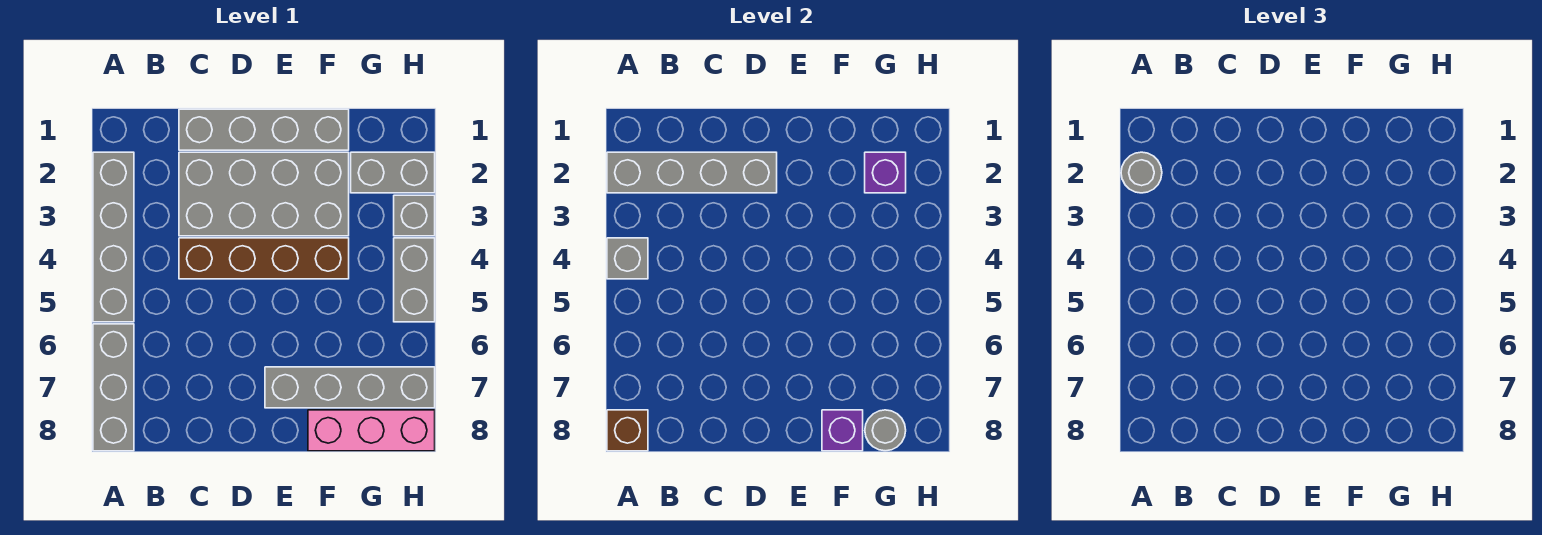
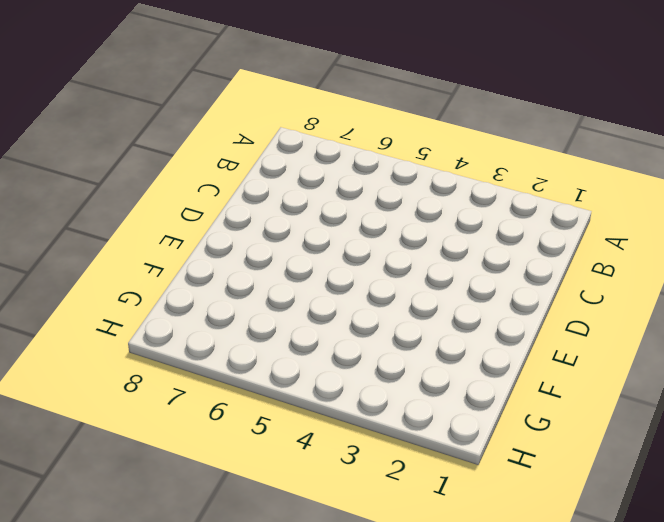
none -> grey 1x4 brick [93,152,134,322]
none -> grey 1x3 brick [93,324,134,451]
none -> grey 1x4 brick [179,109,349,150]

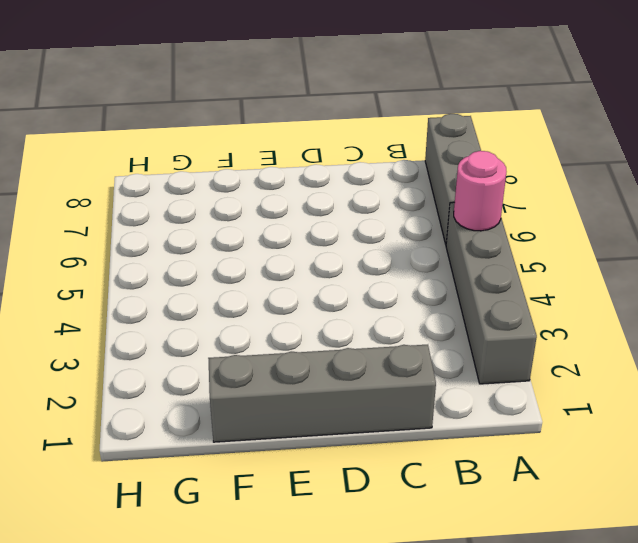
pink 1x1 round brick [454,151,507,231] -> none
none -> grey 2x4 brick [179,152,349,236]
none -> brown 1x4 brick [179,238,349,279]
none -> grey 1x4 brick [265,367,435,408]

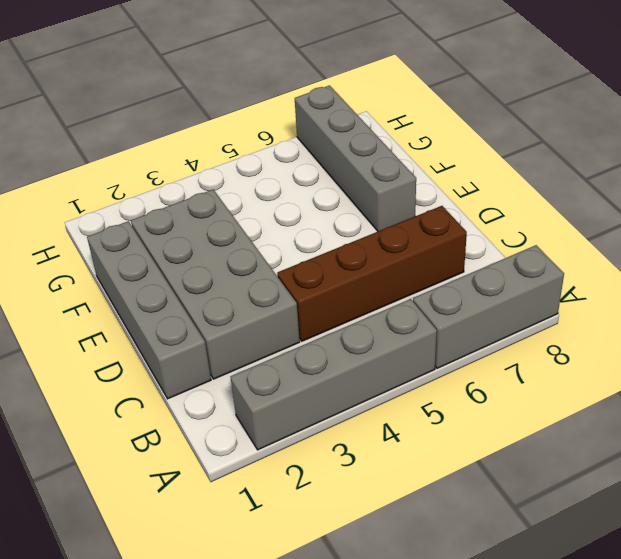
brown 1x4 brick [277,206,467,341] -> brown 1x4 brick turned to [179,238,349,279]
none -> pink 1x3 brick [308,410,435,451]
none -> grey 1x2 brick [351,152,435,193]
none -> grey 1x1 brick [394,195,435,236]

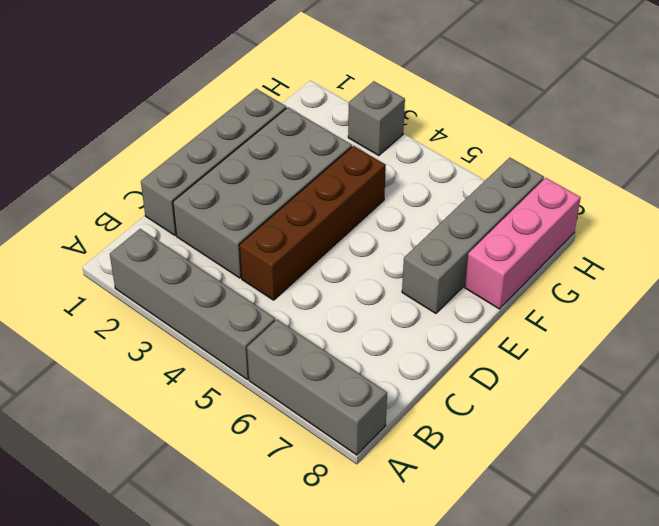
none -> grey 1x2 brick [351,152,435,193]
none -> grey 1x2 brick [394,238,435,322]
none -> grey 1x4 brick [607,152,777,193]

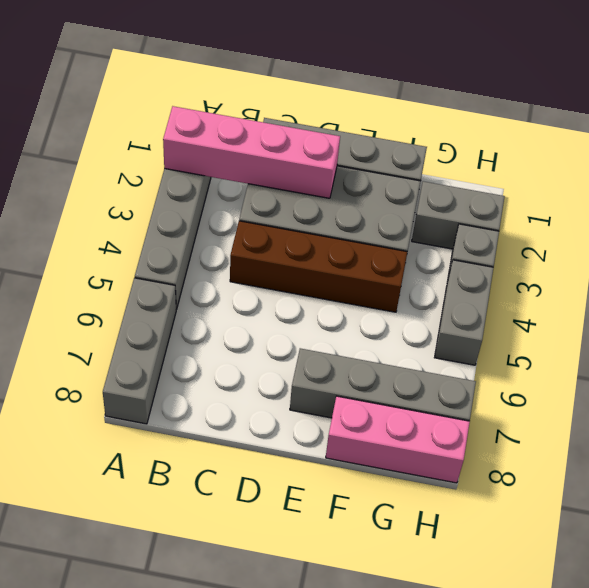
pink 1x4 brick [163,106,340,198] -> grey 1x4 brick [607,152,777,193]
none -> grey 1x1 brick [607,238,648,279]
none -> brown 1x1 brick [607,410,648,451]
none -> purple 1x1 brick [822,410,863,451]

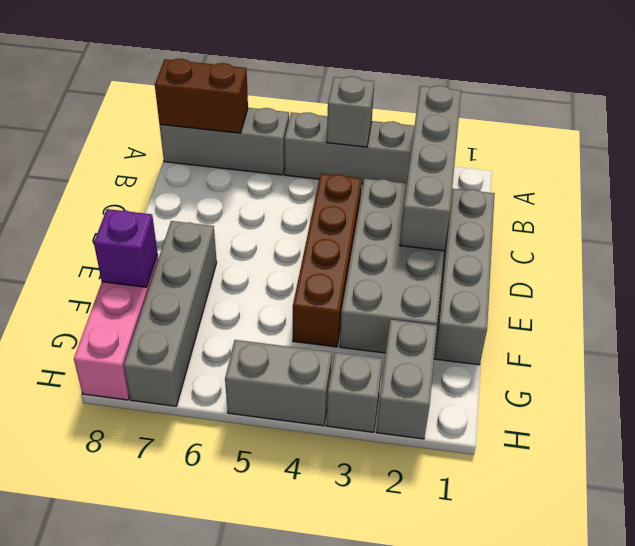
brown 1x2 brick [155,59,248,133] -> brown 1x1 brick [607,410,648,451]
none -> purple 1x1 brick [865,152,906,193]
none -> grey 1x1 round brick [865,410,906,451]
none -> grey 1x1 round brick [1121,152,1162,193]

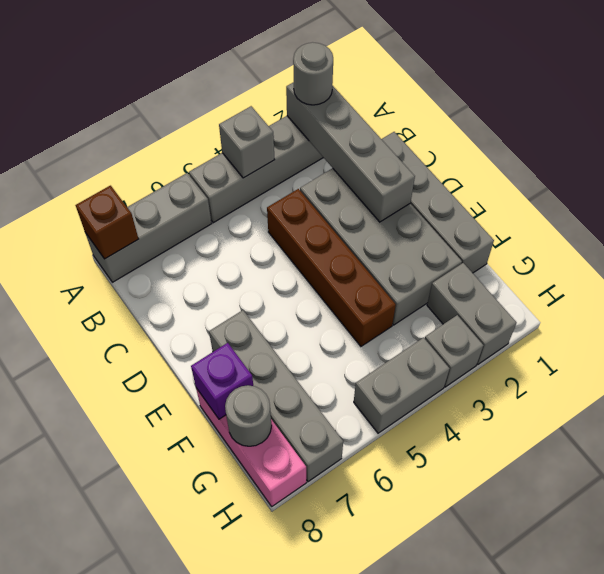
none -> purple 1x1 brick [865,152,906,193]

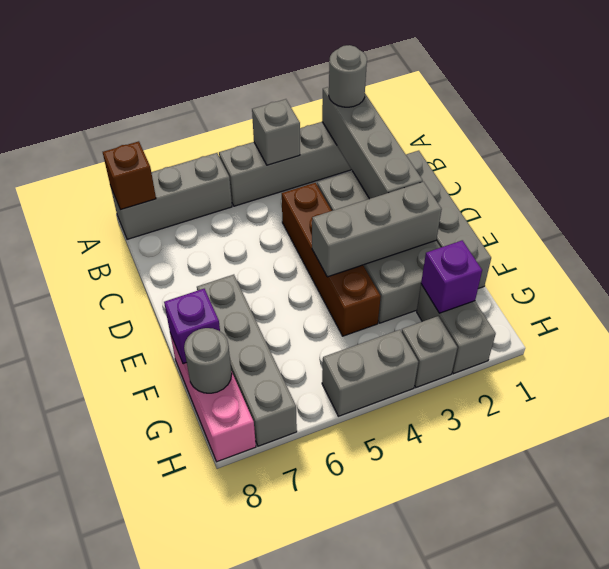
grey 1x3 brick [312,182,442,277] -> none

